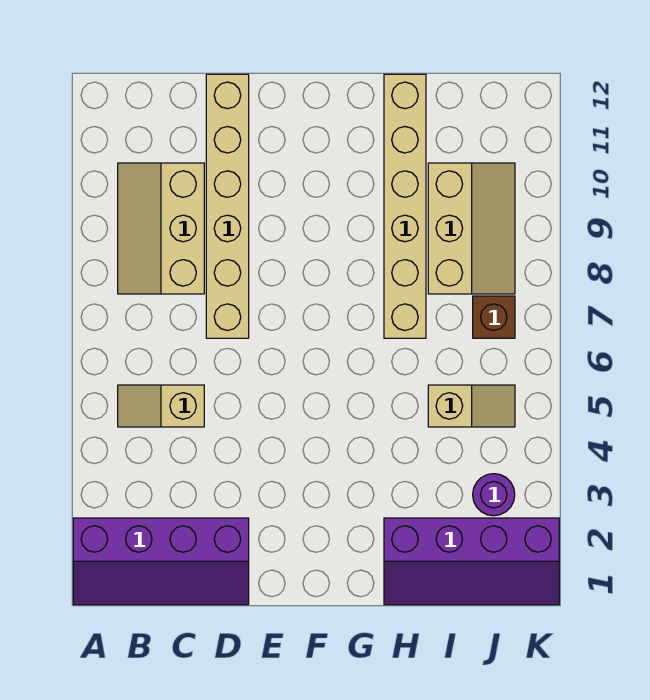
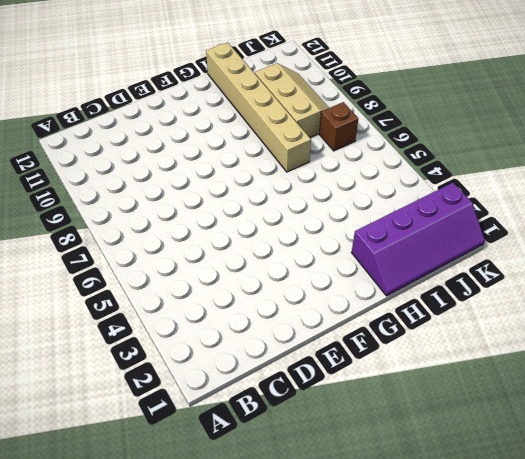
none -> purple 2x4 slope [73,518,249,605]
none -> tan 1x2 slope [118,385,204,427]

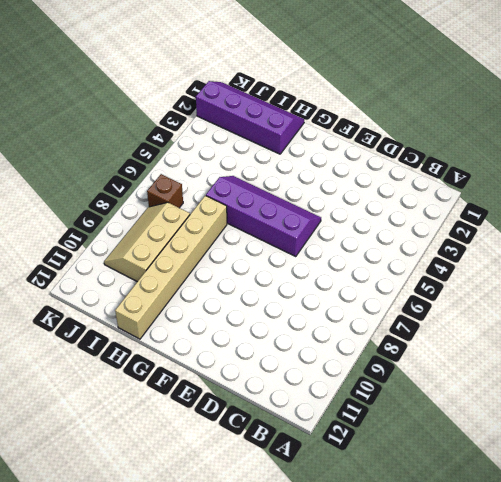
purple 2x4 slope [206,176,321,256] -> purple 2x4 slope moved to [73,518,249,605]
none -> tan 1x2 slope [118,385,204,427]
none -> tan 2x3 slope [118,163,204,294]

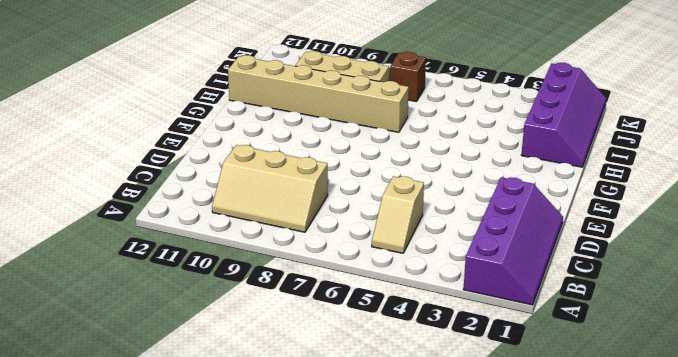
none -> tan 1x6 brick [206,74,249,338]
none -> tan 1x2 slope [428,385,515,427]

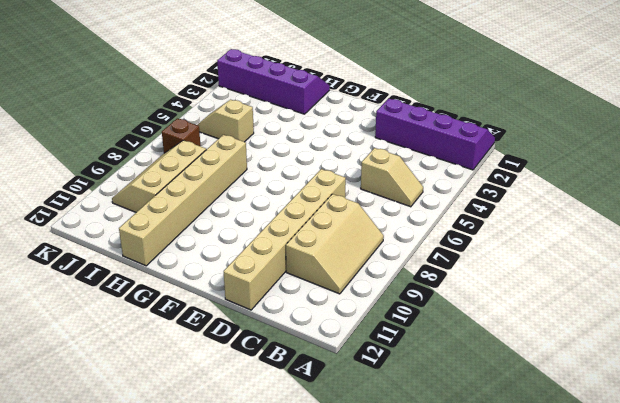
none -> purple 1x1 round brick [473,474,515,516]

